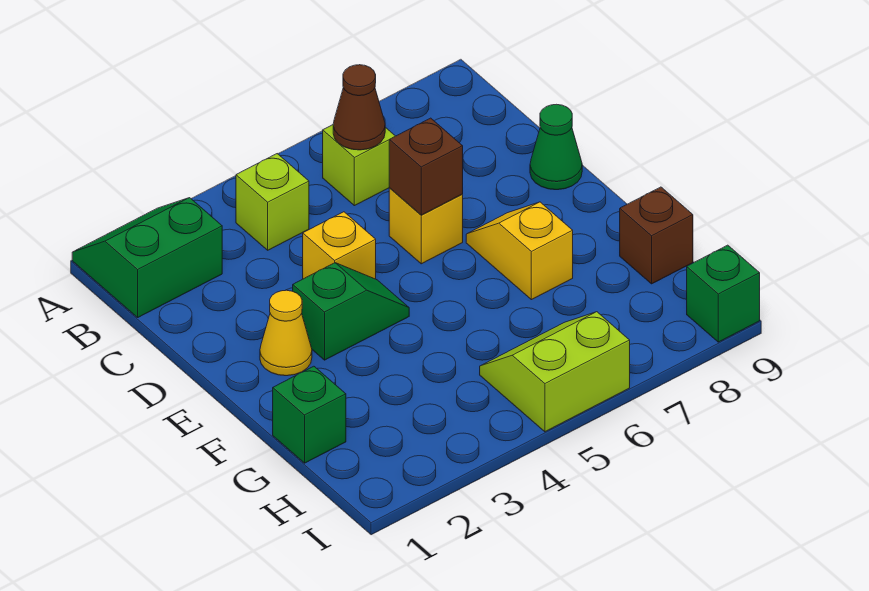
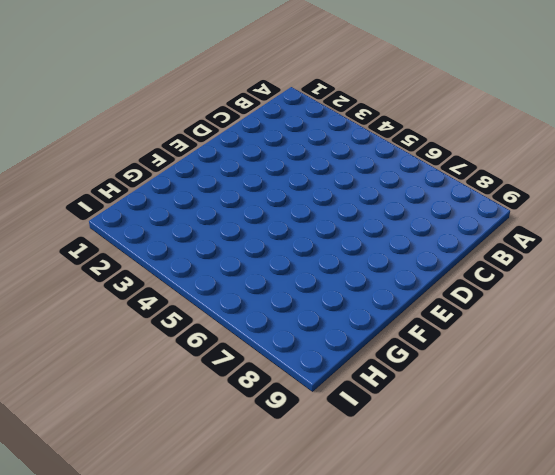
none -> green 2x2 slope [72,198,222,317]
none -> lime 1x1 brick [236,154,309,250]
none -> lime 1x1 brick [323,125,395,206]

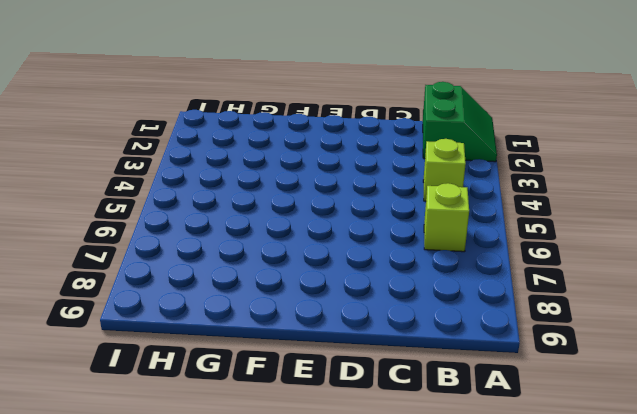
none -> yellow 1x1 brick [303,212,376,279]
none -> yellow 1x1 brick [389,188,463,264]
none -> green 1x1 cone [530,104,582,190]

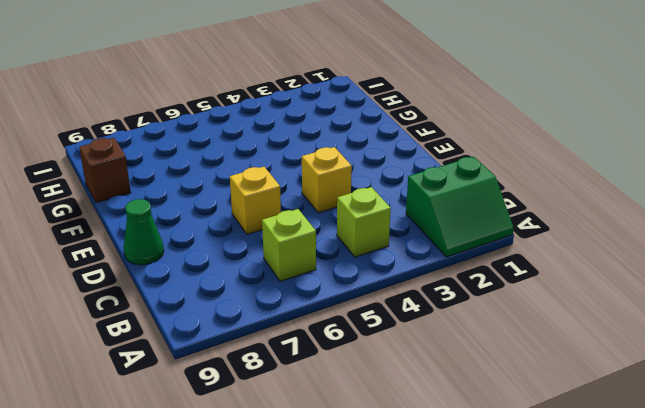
none -> yellow 1x1 cone [260,290,312,376]
none -> green 1x2 slope [293,263,409,360]
none -> yellow 1x2 slope [466,202,573,300]

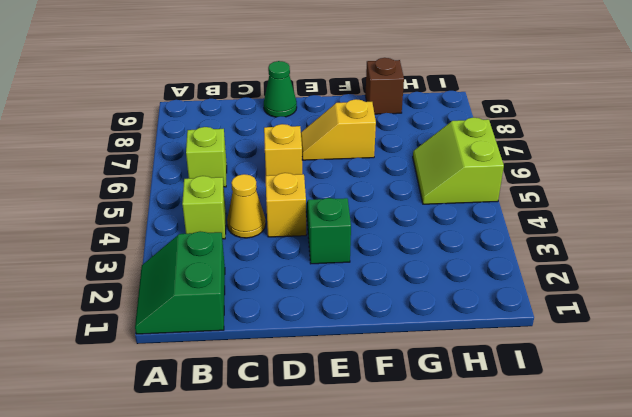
yellow 1x1 cone [227,174,266,238] -> yellow 1x1 cone moved to [260,290,312,376]
none -> green 1x1 brick [273,366,346,463]
none -> green 1x1 brick [687,245,760,342]
none -> brown 1x1 cone [333,65,385,150]

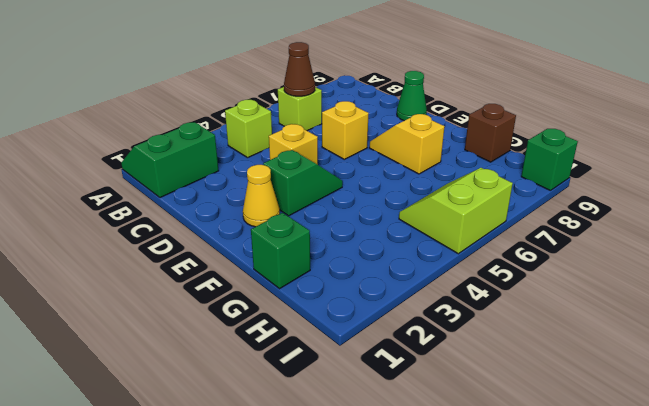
none -> brown 1x1 brick [389,118,463,215]

